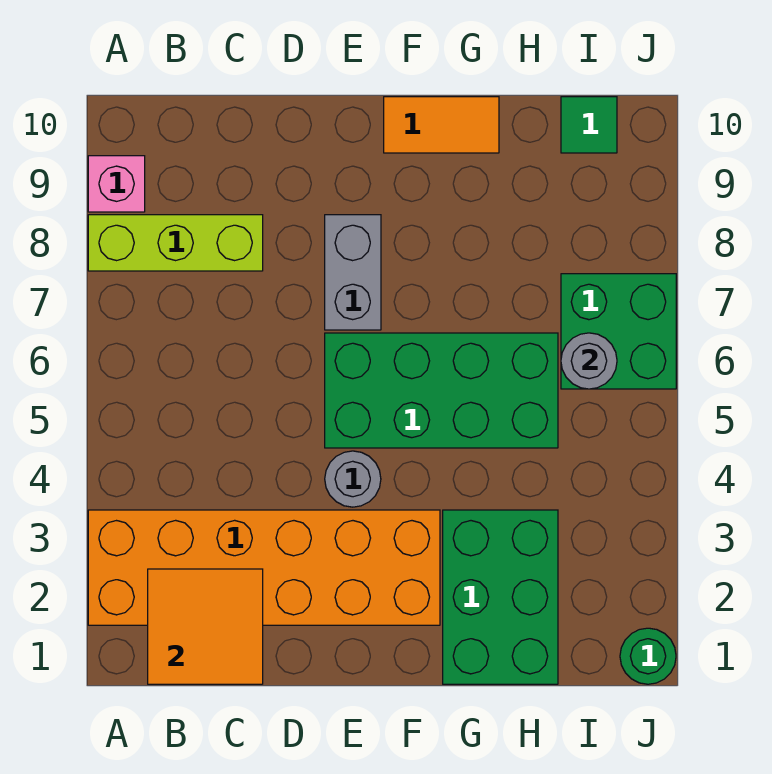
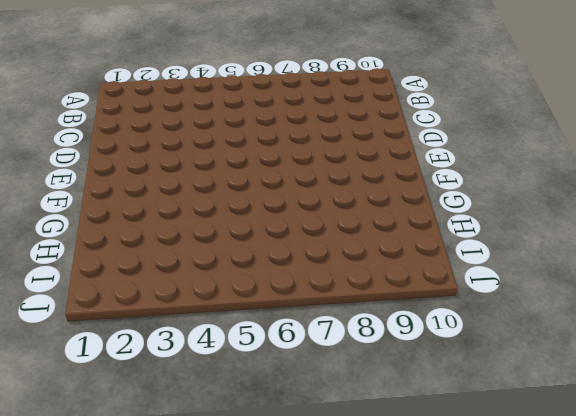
none -> orange 2x6 brick [88,510,440,625]
none -> lime 1x3 brick [88,215,263,271]
none -> pink 1x1 brick [88,156,145,212]

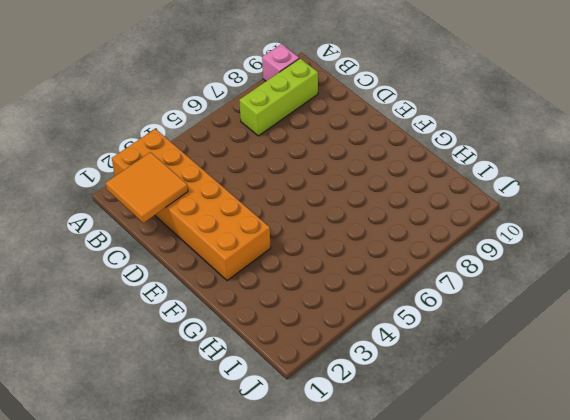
lime 1x3 brick [239,58,318,136] -> lime 1x3 brick turned to [88,215,263,271]
none -> grey 1x1 round brick [325,451,381,507]
none -> green 2x4 brick [325,333,558,448]
none -> grey 1x2 brick [325,215,381,330]

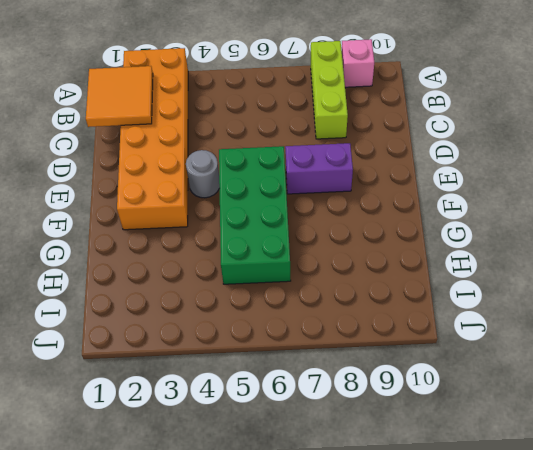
purple 1x2 brick [285,143,353,194] -> grey 1x2 brick [325,215,381,330]
none -> orange 1x2 tile [384,97,499,153]
none -> green 2x3 brick [443,510,558,684]
none -> green 2x2 brick [561,274,676,389]

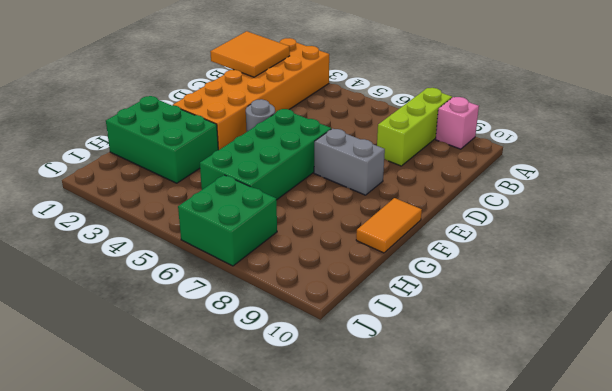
none -> green 1x1 tile [561,97,617,153]
none -> green 1x1 round brick [620,628,676,684]
none -> grey 1x1 round brick [561,333,617,389]

